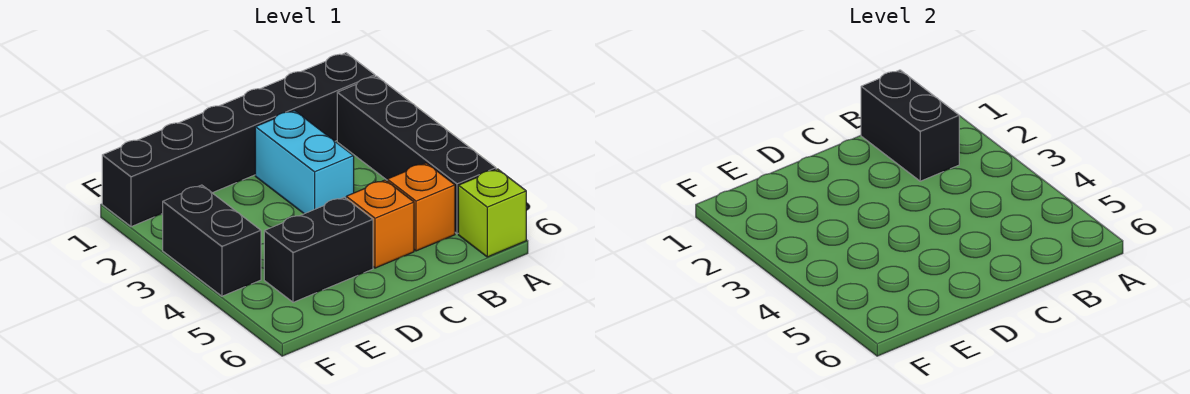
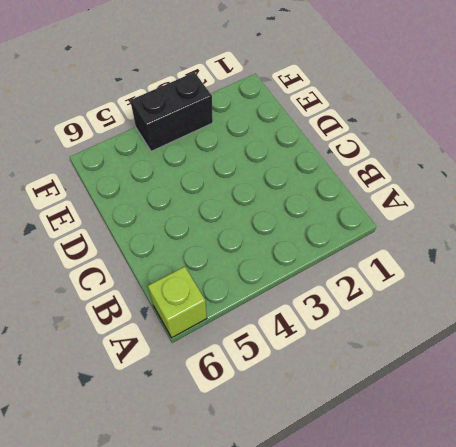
none -> black 1x6 brick [102,53,375,227]
none -> black 1x4 brick [337,76,496,234]

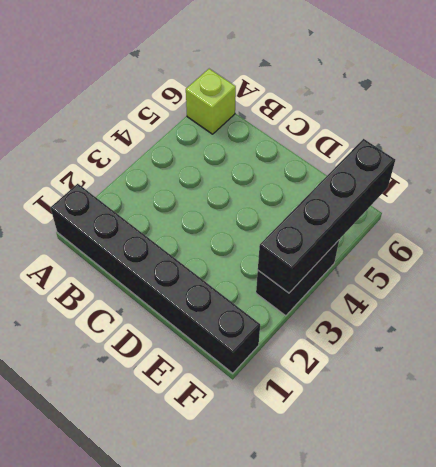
black 1x4 brick [258,139,395,293] -> black 1x4 brick moved to [337,76,496,234]
none -> orange 1x1 brick [387,163,455,251]
none -> cyan 1x2 brick [255,110,354,214]

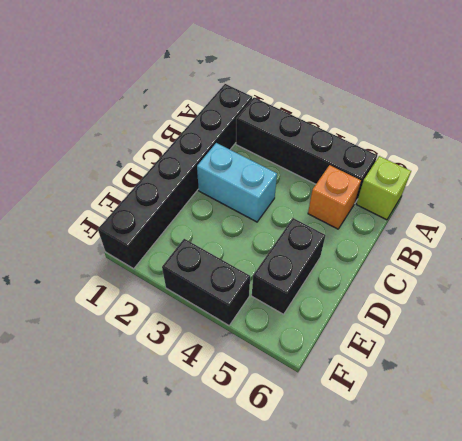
none -> orange 1x1 brick [346,180,414,268]
none -> black 1x2 brick [861,70,959,181]

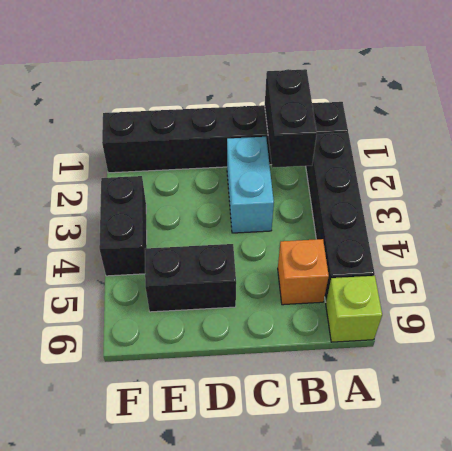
none -> orange 1x1 brick [346,180,414,268]

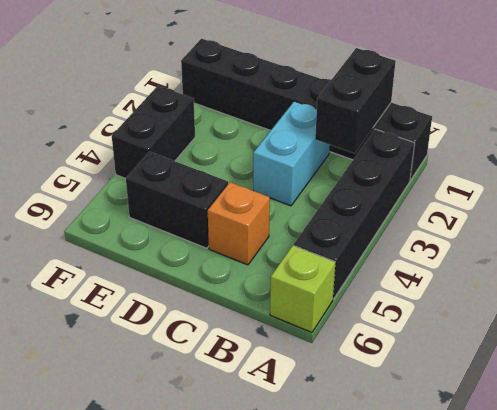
none -> orange 1x1 brick [387,163,455,251]

